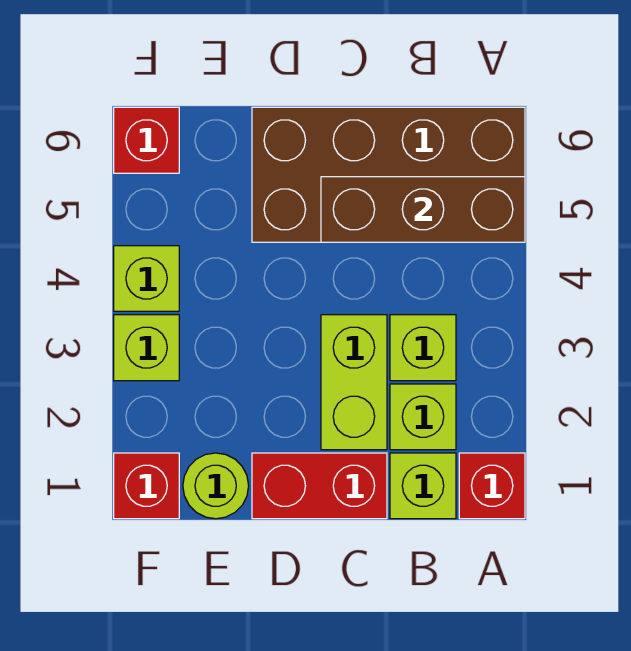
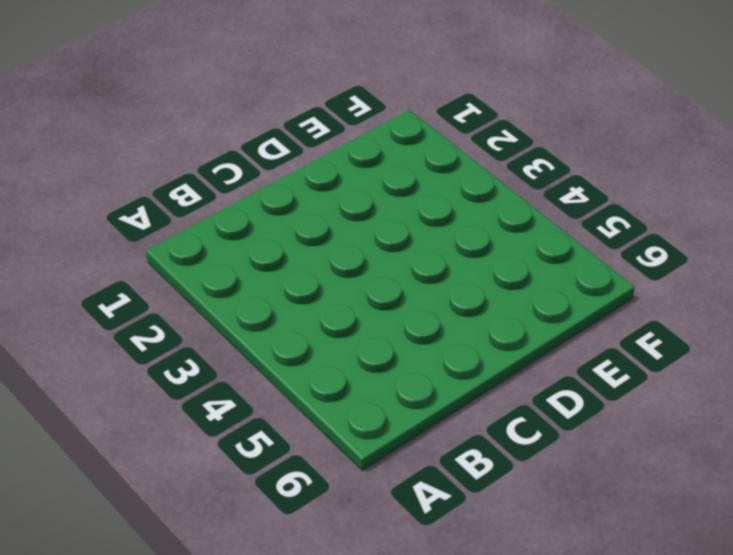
none -> red 1x1 brick [459,453,525,519]
none -> brown 2x4 brick [252,107,525,242]
none -> lime 1x1 brick [390,453,456,519]

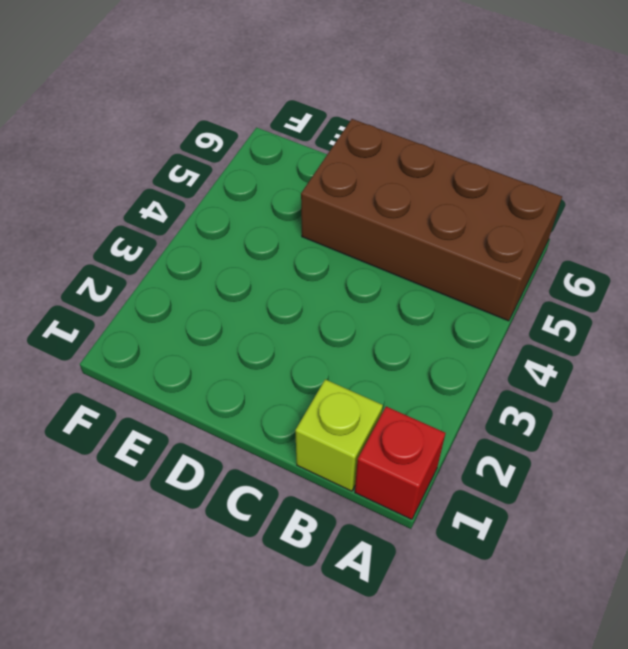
none -> lime 1x1 brick [390,384,456,450]
none -> lime 1x1 brick [390,315,456,381]
none -> red 1x2 brick [252,453,387,519]

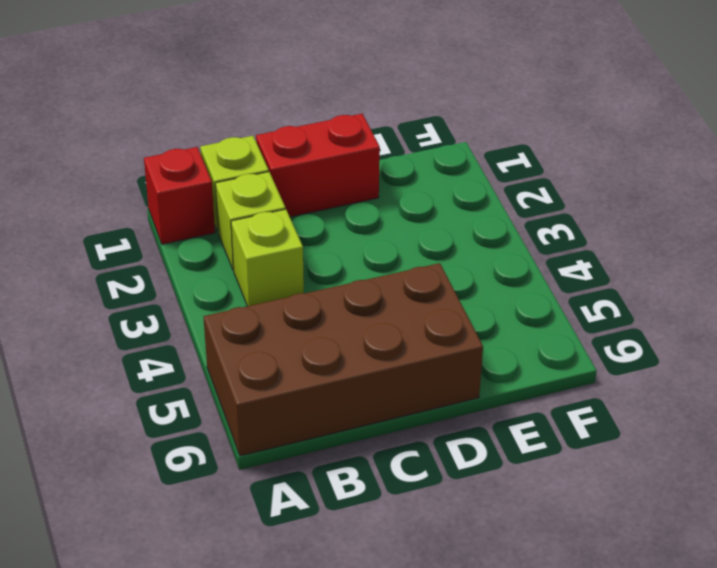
none -> lime 1x2 brick [321,315,387,450]
none -> lime 1x1 round brick [183,453,249,519]
none -> red 1x1 brick [114,453,179,519]

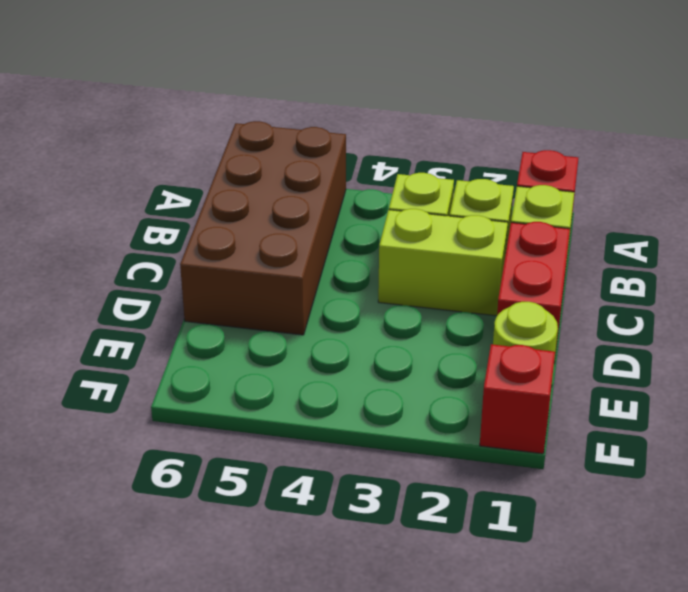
none -> lime 1x1 brick [114,315,179,381]
none -> lime 1x1 brick [114,246,179,311]
none -> red 1x1 brick [114,107,179,173]

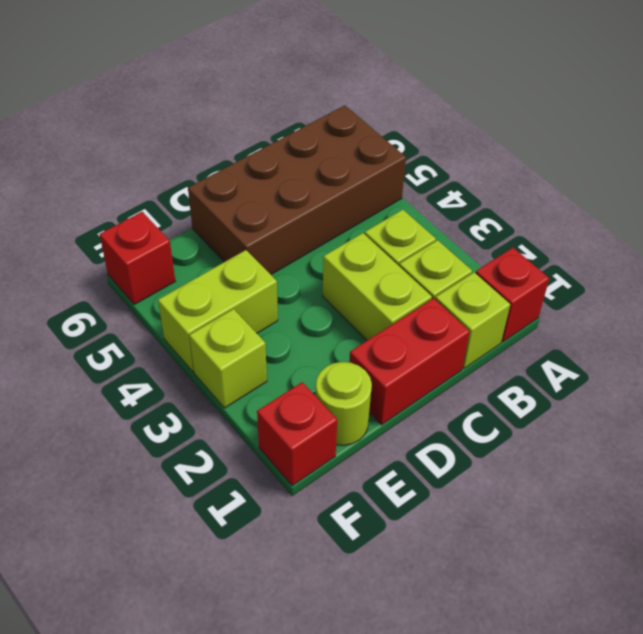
lime 1x2 brick [158,250,278,372] -> lime 1x1 brick [114,246,179,311]
none -> brown 1x3 brick [321,177,525,242]

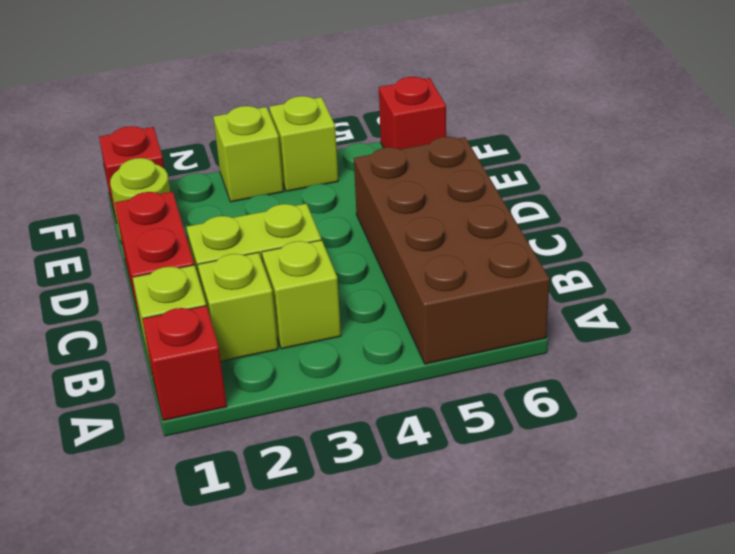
none -> brown 1x3 brick [321,177,525,242]

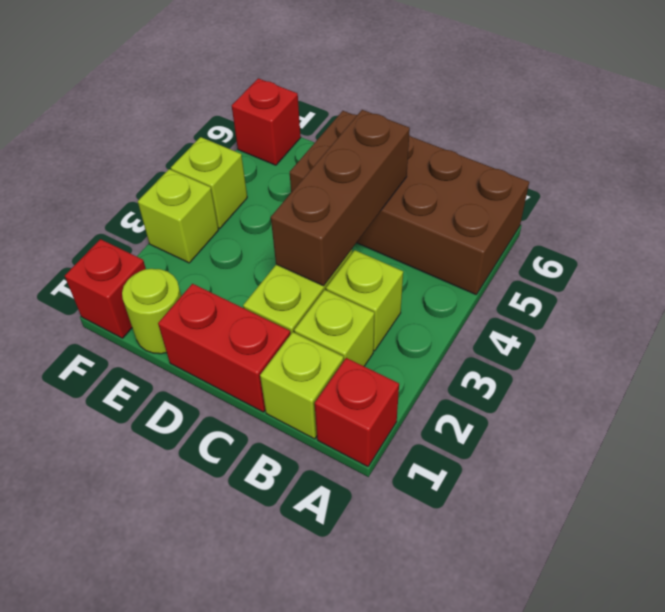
brown 1x3 brick [271,110,410,286] -> brown 1x3 brick turned to [321,177,525,242]

